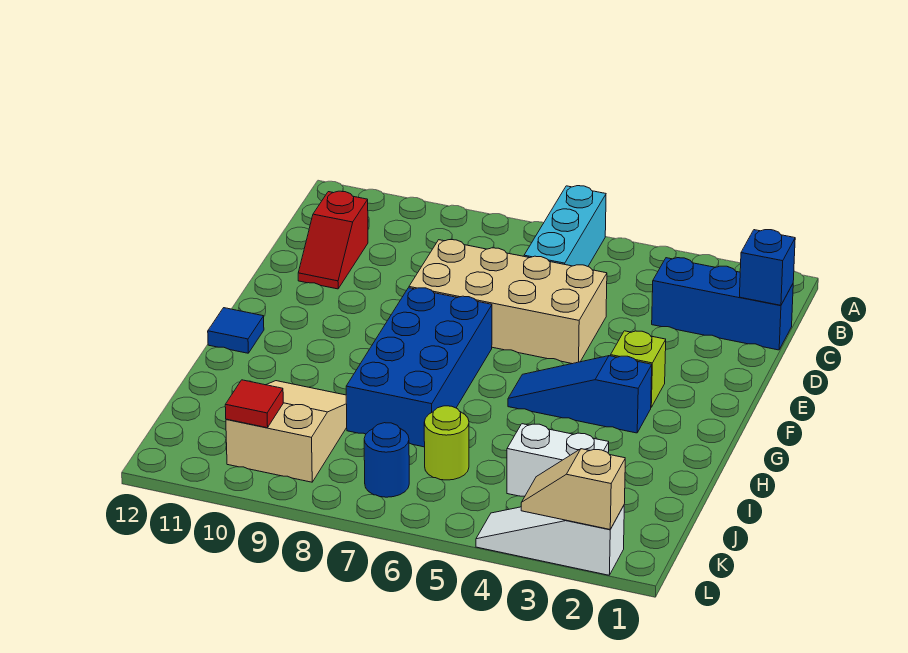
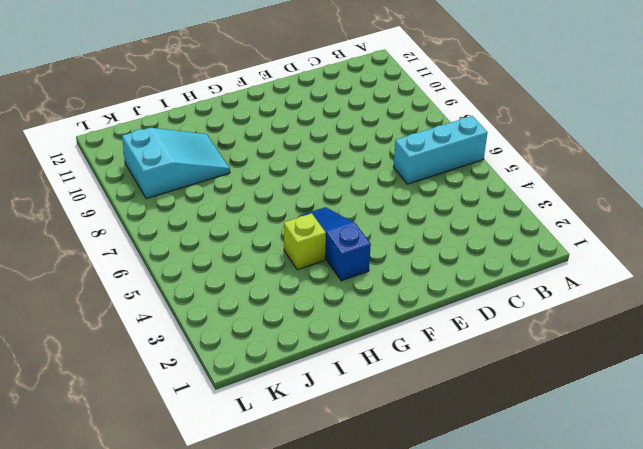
lime 1x1 brick [284,213,326,270] -> lime 1x1 brick moved to [611,331,666,407]
cyan 2x3 slope [122,128,230,199] -> tan 2x3 slope [226,381,347,482]
none -> blue 1x3 brick [652,258,793,350]
none -> red 1x2 slope [298,191,368,289]
none -> tan 2x4 brick [409,240,607,364]

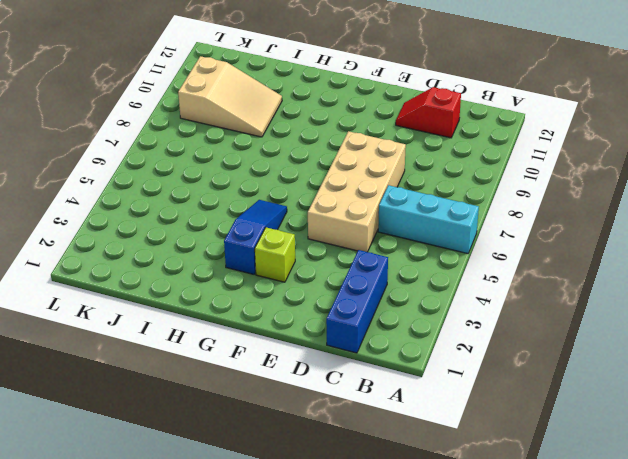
none -> blue 2x4 brick [346,288,492,447]
none -> blue 1x1 tile [208,308,264,353]
none -> white 1x2 brick [507,424,609,496]

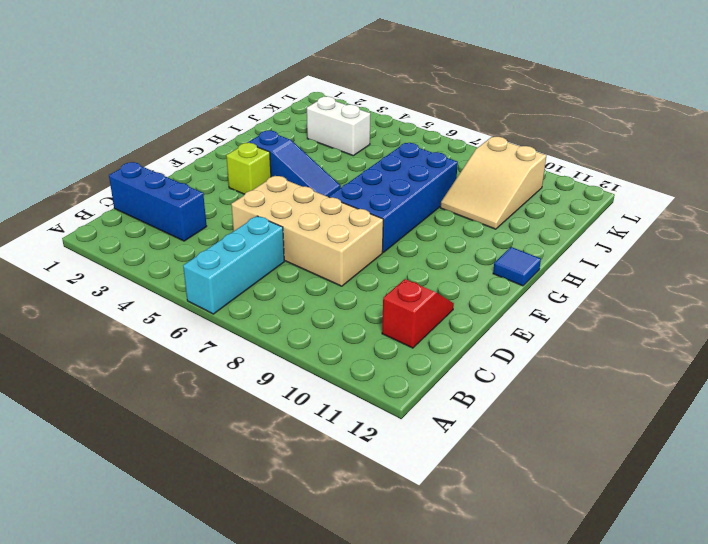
none -> lime 1x1 round brick [424,406,469,480]
none -> blue 1x1 round brick [364,423,409,497]
none -> white 1x3 slope [476,506,624,575]

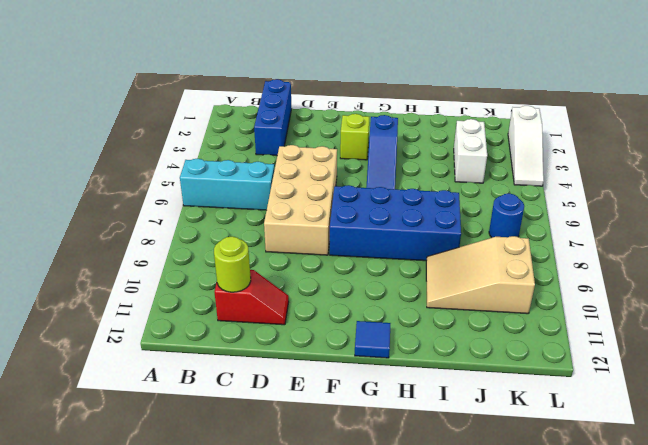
lime 1x1 round brick [214,236,251,292] -> lime 1x1 round brick moved to [424,406,469,480]
none -> blue 1x1 brick [740,230,795,305]
none -> red 1x1 tile [225,380,283,428]
none -> tan 1x2 slope [521,449,625,529]

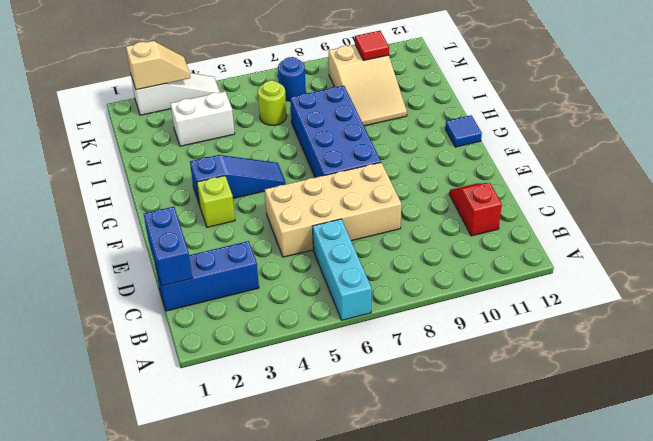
blue 1x2 brick [144,207,192,286] -> blue 1x1 brick [740,230,795,305]

